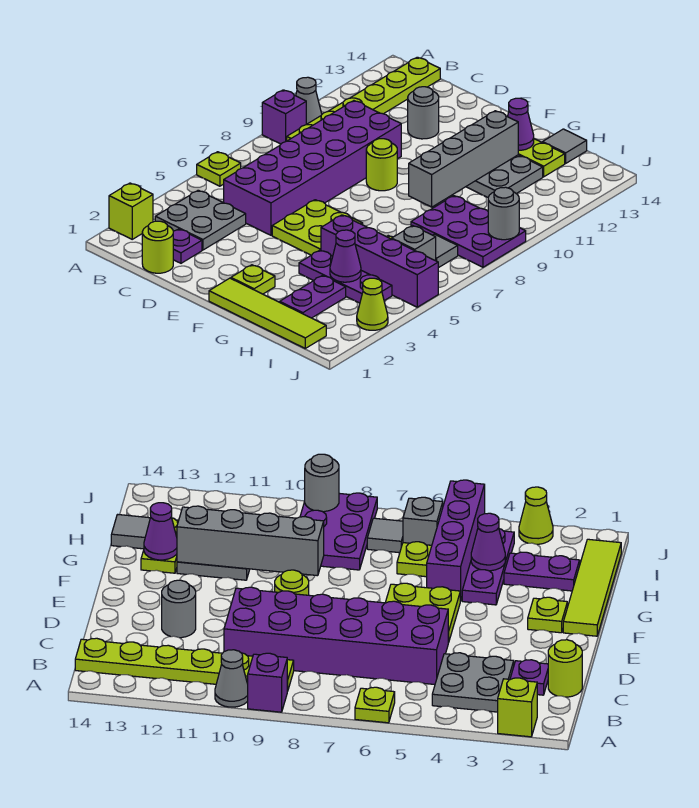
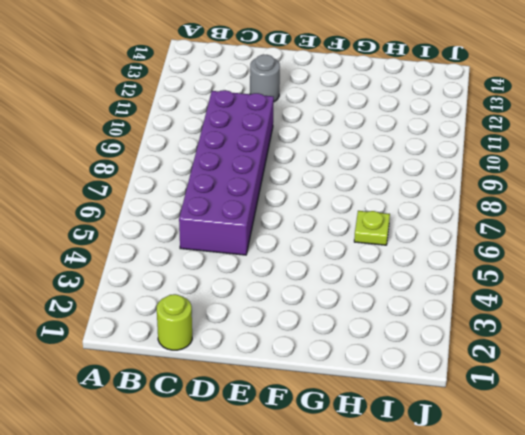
none -> lime 1x1 brick [109,183,153,239]
none -> lime 1x1 plate [197,152,241,186]
none -> purple 1x1 brick [262,90,306,144]

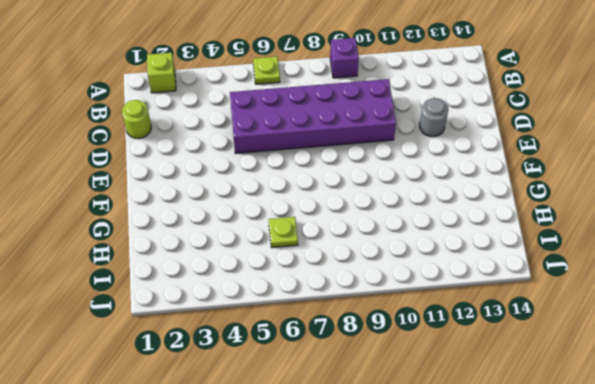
none -> grey 1x1 cone [296,77,322,124]
none -> grey 2x2 plate [155,190,246,250]
none -> lime 1x6 plate [287,57,440,141]

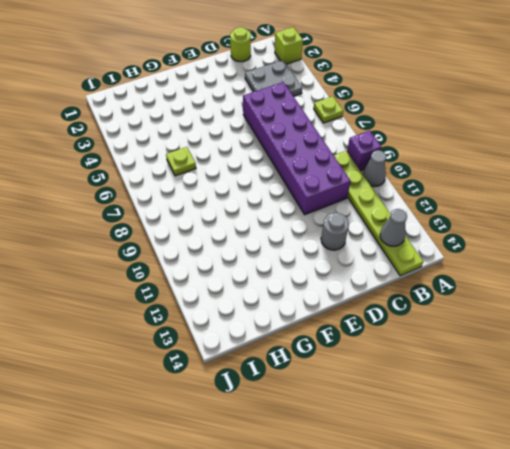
grey 1x1 cone [380,209,407,246] -> none
none -> purple 1x1 plate [173,229,202,263]
none -> lime 2x2 plate [272,200,363,255]
none -> lime 1x1 round brick [366,139,397,191]

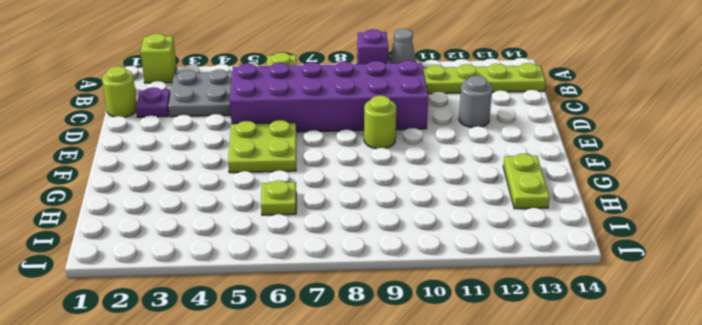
none -> lime 1x4 tile [209,278,326,348]
none -> lime 1x1 plate [231,265,275,294]
none -> purple 1x3 plate [299,250,392,303]

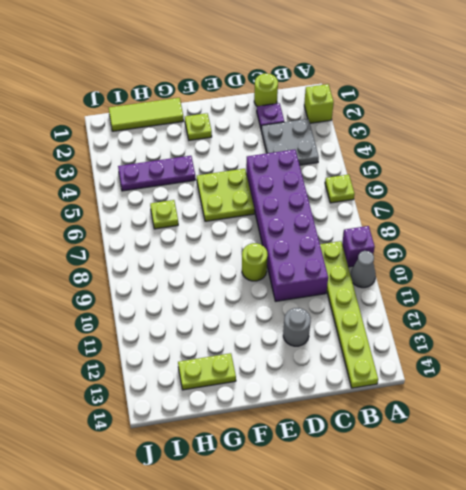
lime 1x3 tile [109,98,184,131] -> lime 1x4 tile [209,278,326,348]
none -> purple 1x4 brick [321,215,438,307]
none -> grey 2x2 plate [466,155,543,197]
none -> purple 1x2 plate [280,276,346,318]

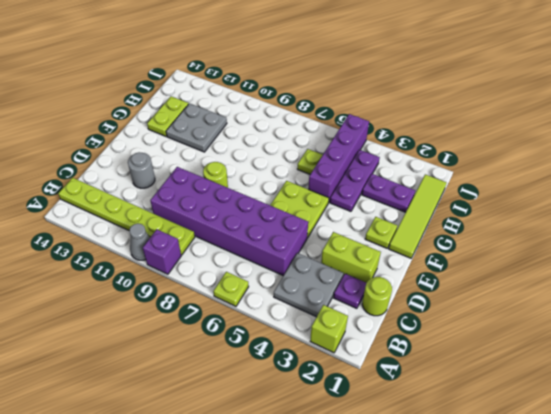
lime 1x2 brick [321,232,381,283] -> none
none -> purple 2x3 plate [411,196,526,267]
none -> grey 1x1 tile [543,129,587,163]
none -> grey 1x1 brick [392,226,436,261]

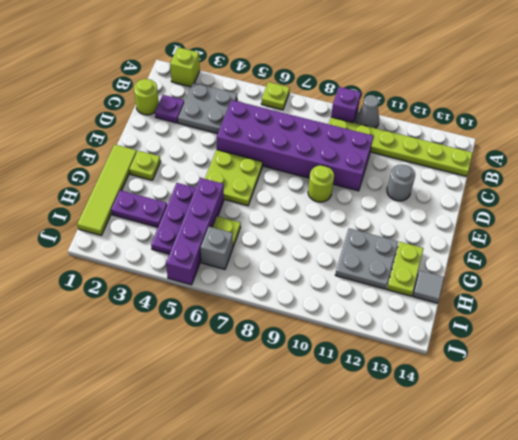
none -> purple 2x3 plate [411,196,526,267]
none -> grey 1x1 tile [433,234,458,268]
none -> lime 1x1 cone [357,278,388,330]

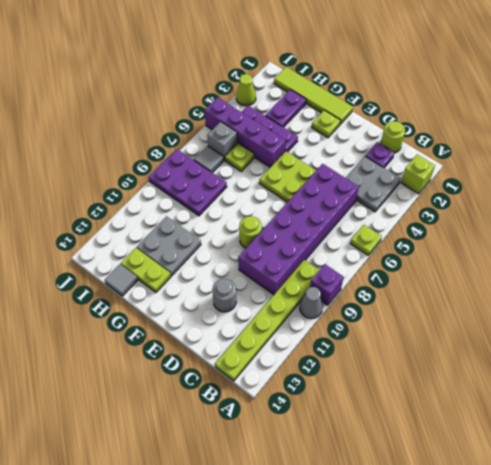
none -> grey 1x4 brick [409,111,518,207]
none -> purple 1x1 cone [508,98,534,150]
none -> purple 1x1 cone [330,230,361,282]

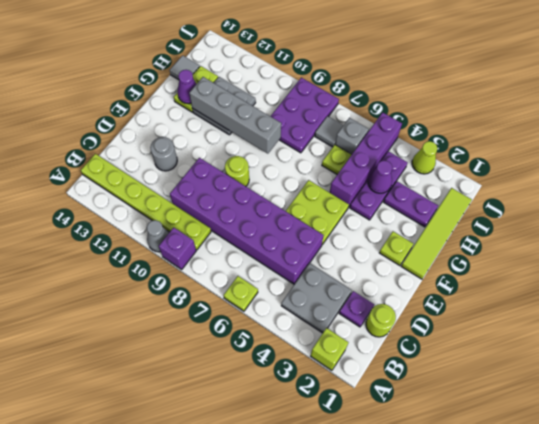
none -> grey 1x1 round brick [488,187,519,240]

